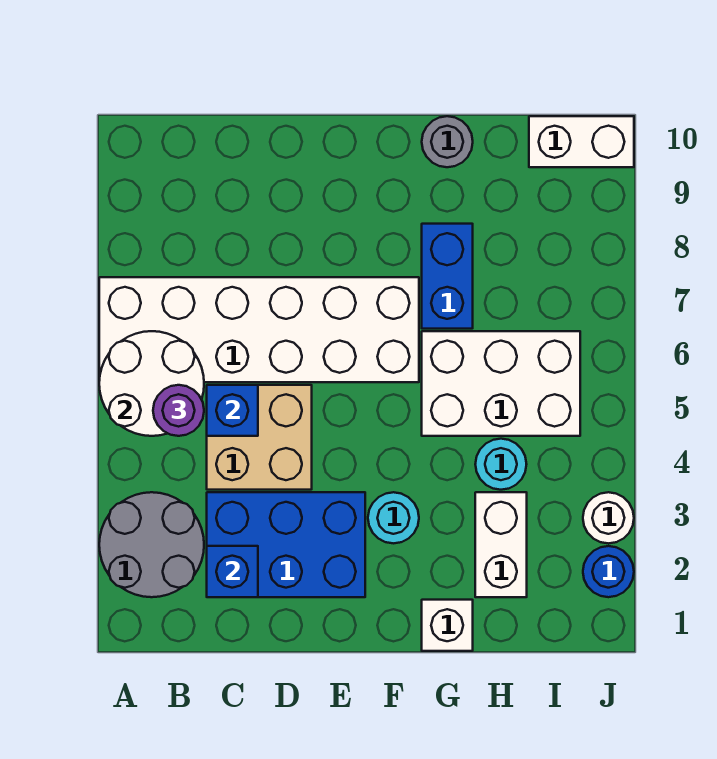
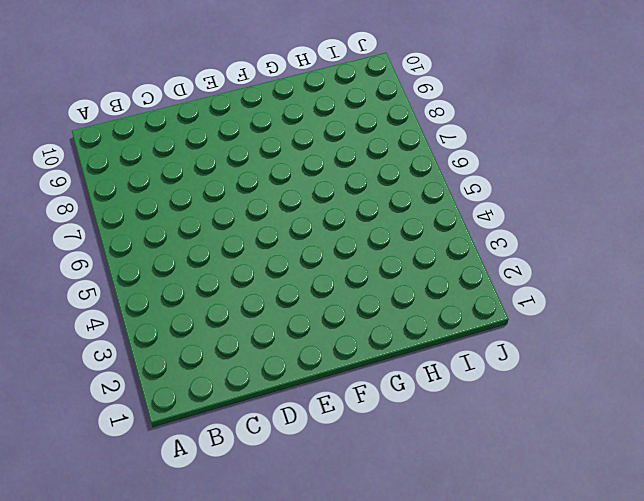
none -> grey 2x2 round brick [99,492,204,597]
none -> white 2x6 brick [99,277,419,382]
none -> blue 2x3 brick [207,492,365,597]

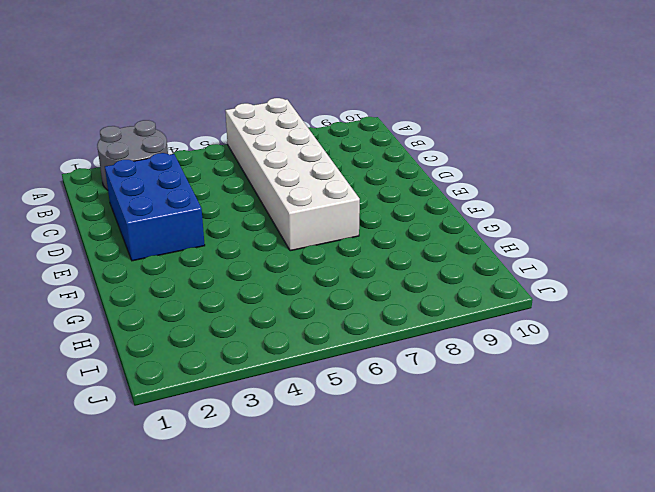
none -> tan 2x2 brick [207,385,312,490]
none -> cyan 1x1 round brick [368,492,419,543]
none -> white 1x1 brick [422,600,473,651]

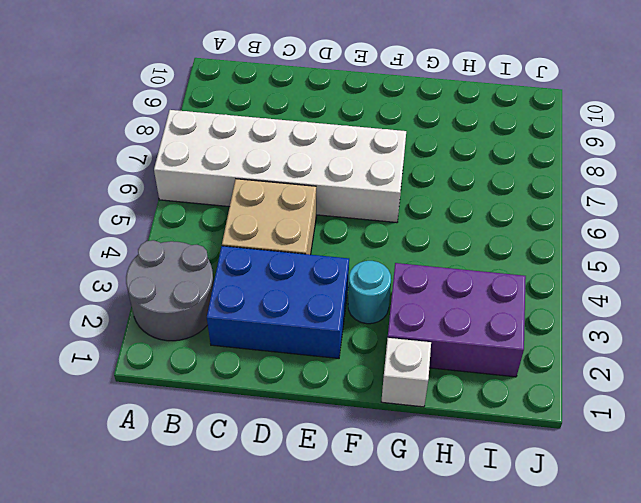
purple 2x3 brick [388,263,526,377] -> white 1x2 brick [475,492,527,597]
none -> white 2x3 brick [422,331,580,436]
none -> blue 1x2 brick [422,224,473,329]
none -> grey 1x1 round brick [422,116,473,167]

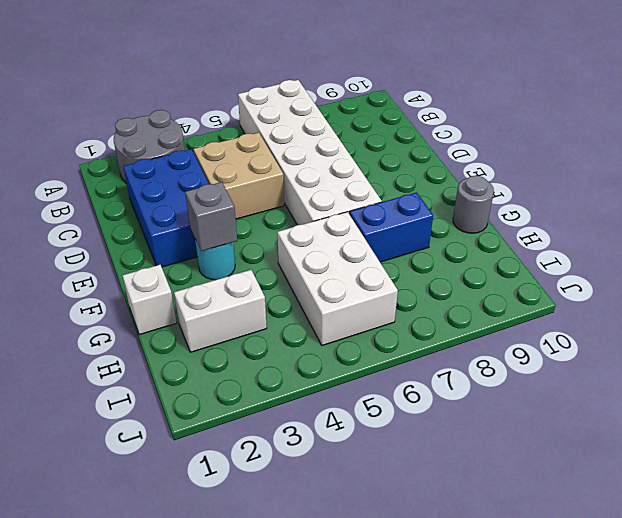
grey 1x1 brick [185,182,237,251] -> none
none -> cyan 1x1 round brick [475,439,527,490]
none -> white 1x2 brick [529,116,634,167]
none -> blue 1x1 round brick [583,546,634,597]

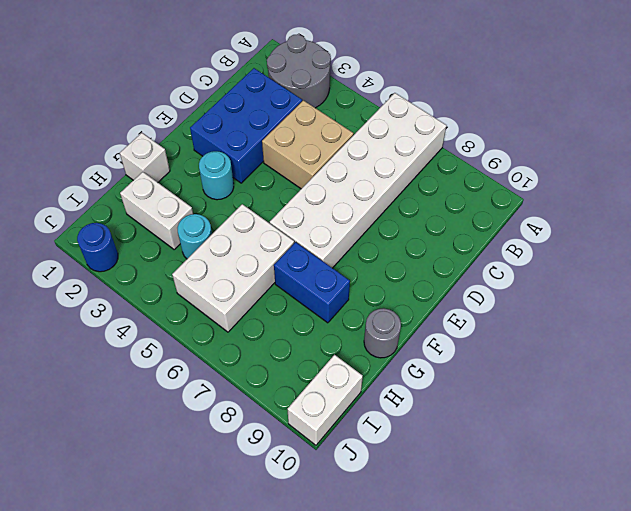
none -> white 1x1 round brick [583,492,634,543]
none -> white 2x2 round brick [99,331,204,436]
none -> blue 1x1 brick [207,546,258,597]

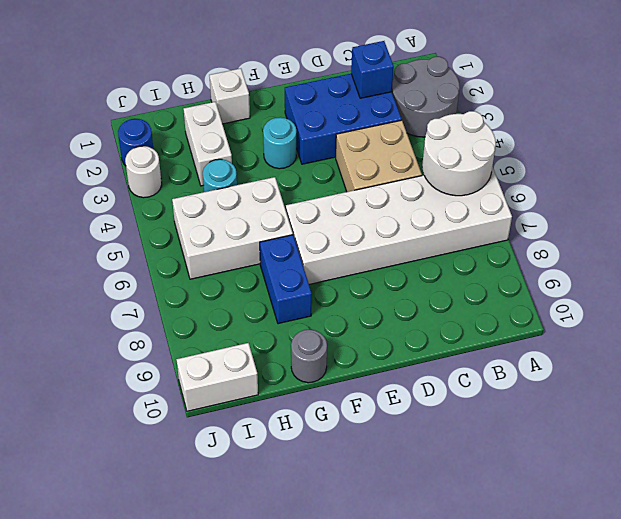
none -> blue 1x1 brick [207,385,258,436]
none -> purple 1x1 round brick [153,385,204,436]

